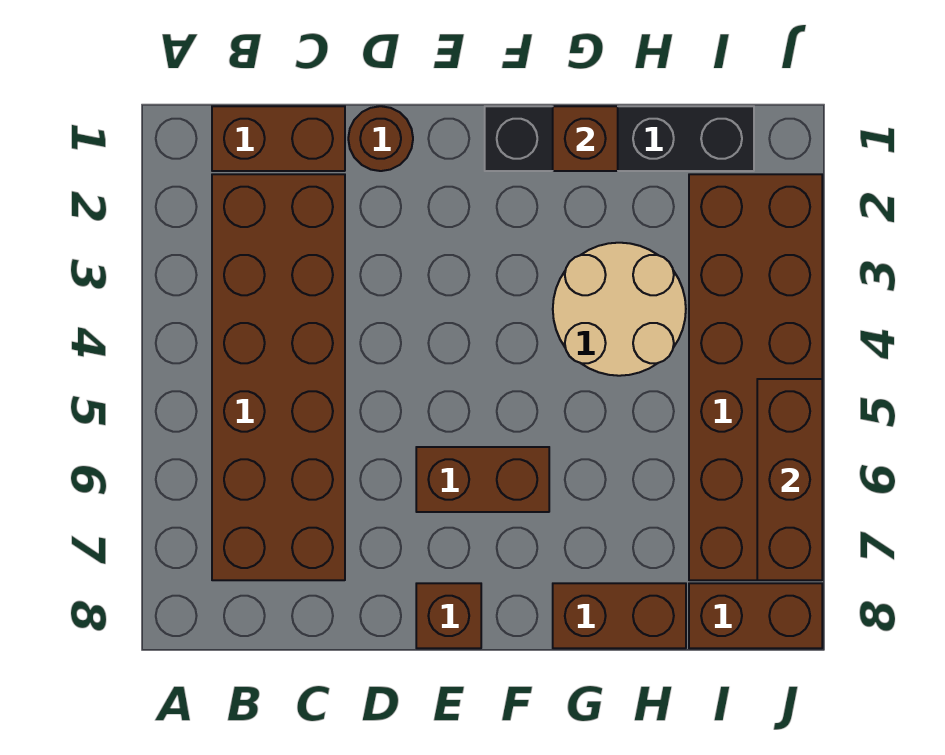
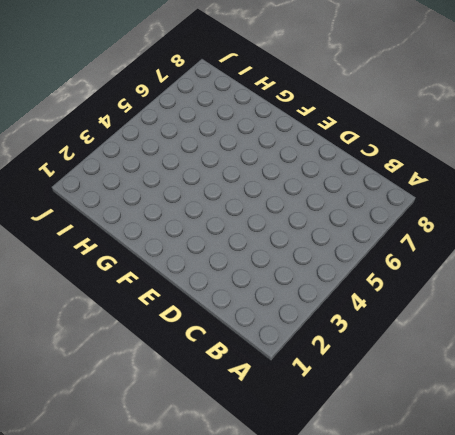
none -> brown 1x2 brick [212,106,345,171]
none -> brown 2x6 brick [212,174,345,580]
none -> brown 1x1 round brick [348,106,413,171]

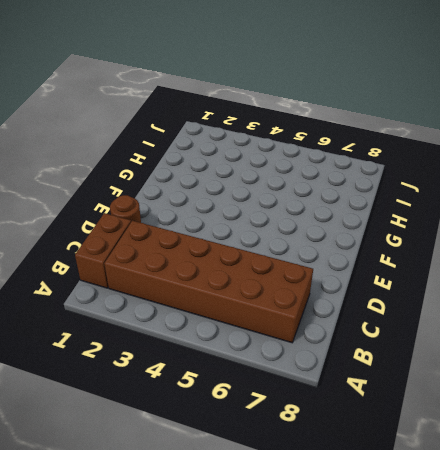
none -> brown 1x2 brick [416,447,549,512]
none -> brown 1x1 brick [416,583,481,648]
none -> black 1x4 brick [485,106,754,171]

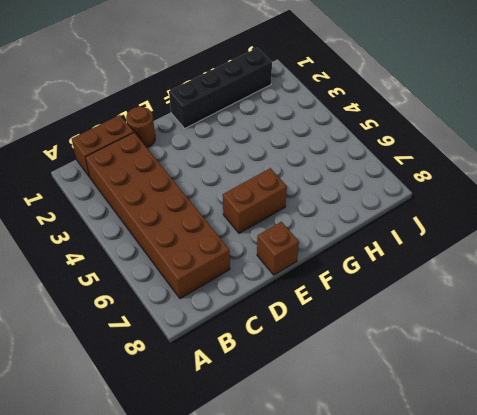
none -> tan 2x2 round brick [553,243,686,376]
none -> brown 1x2 brick [553,583,686,648]
none -> brown 2x6 brick [689,174,822,580]

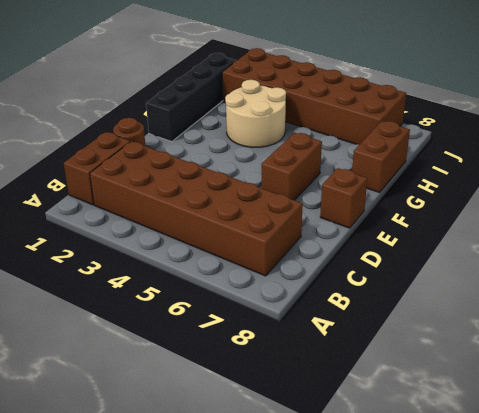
none -> brown 1x2 brick [689,583,822,648]
none -> brown 1x1 brick [553,106,618,171]
none -> brown 1x3 brick [757,379,822,580]

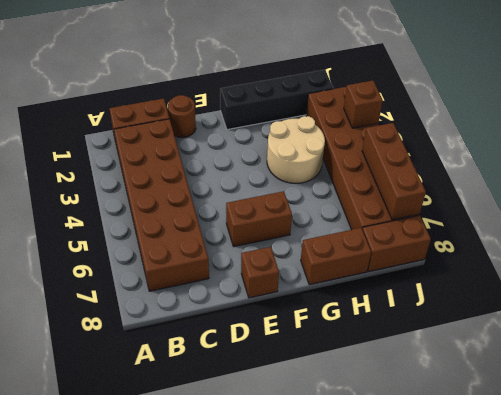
brown 1x1 brick [344,81,383,128] -> brown 1x1 brick moved to [553,106,618,171]

